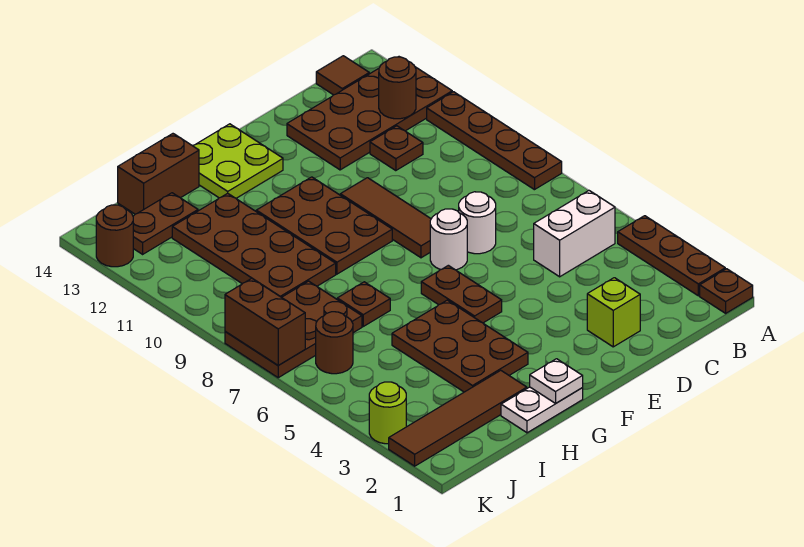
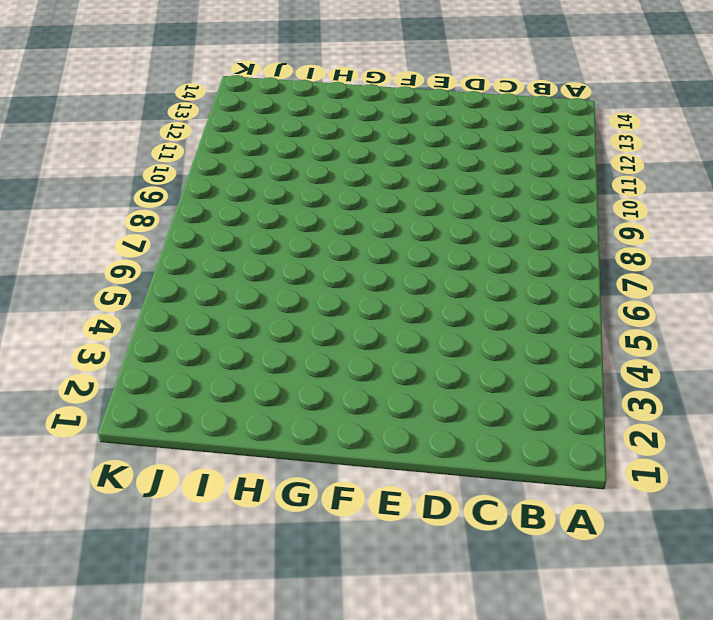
none -> brown 1x1 plate [700,269,753,313]
none -> brown 1x3 plate [618,216,725,296]
none -> brown 1x4 plate [427,92,562,190]

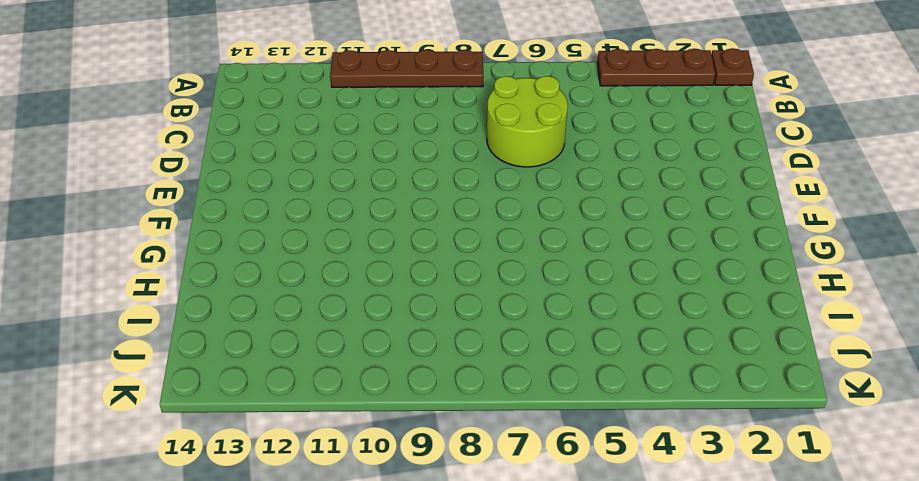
lime 2x2 round brick [487,76,568,167] -> white 1x1 round brick [459,192,496,254]
none -> brown 2x4 plate [287,67,452,170]
none -> white 1x2 brick [534,190,615,277]
none -> brown 1x1 tile [316,56,369,95]

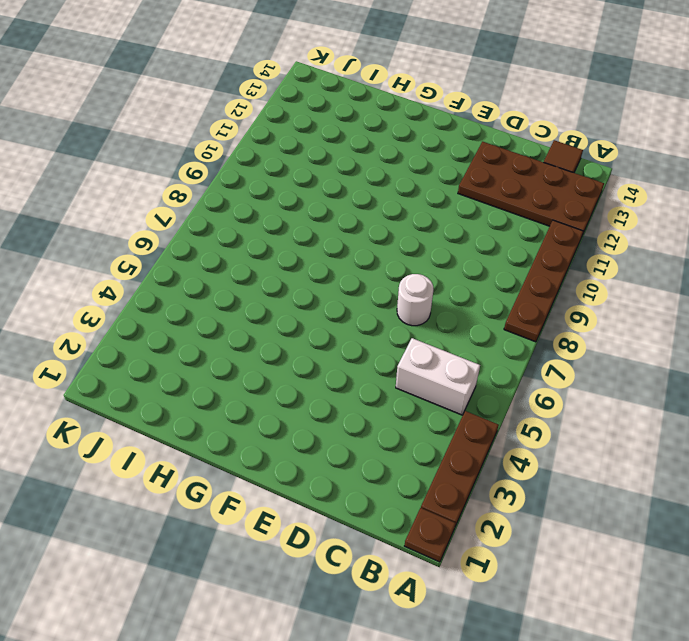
none -> brown 1x1 plate [370,126,423,171]
none -> lime 1x1 brick [587,278,640,347]
none -> white 1x1 round brick [430,209,467,270]

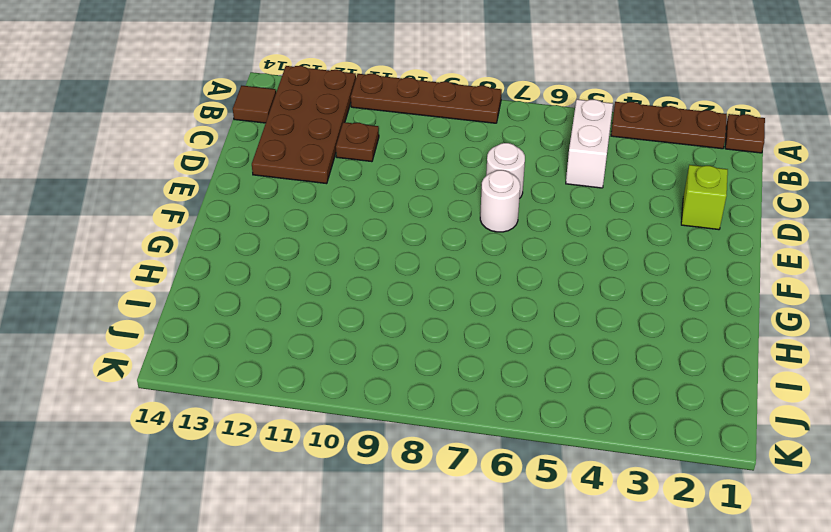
none -> brown 1x3 tile [340,178,431,258]
none -> brown 1x2 plate [421,265,502,323]
none -> brown 2x3 plate [256,177,392,274]

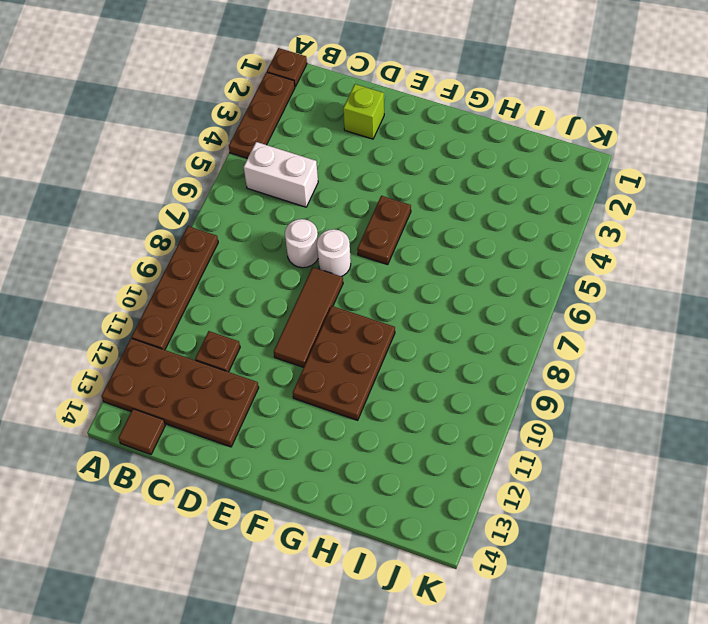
none -> lime 2x2 plate [193,124,283,198]
none -> white 1x2 plate [501,387,583,433]
none -> brown 2x3 plate [392,300,528,392]

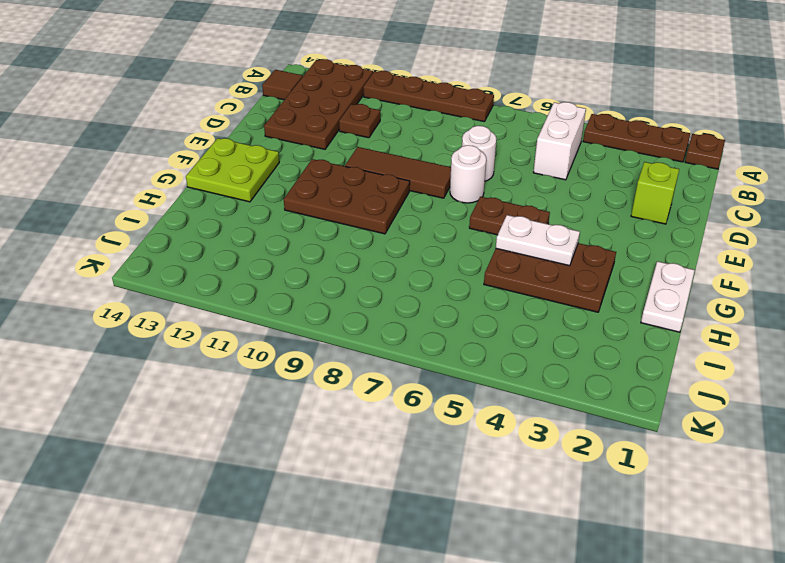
white 1x2 plate [496,215,580,266] -> none
none -> brown 1x4 tile [389,370,527,466]
none -> brown 1x1 plate [337,282,390,326]
none -> brown 2x4 plate [172,193,336,297]

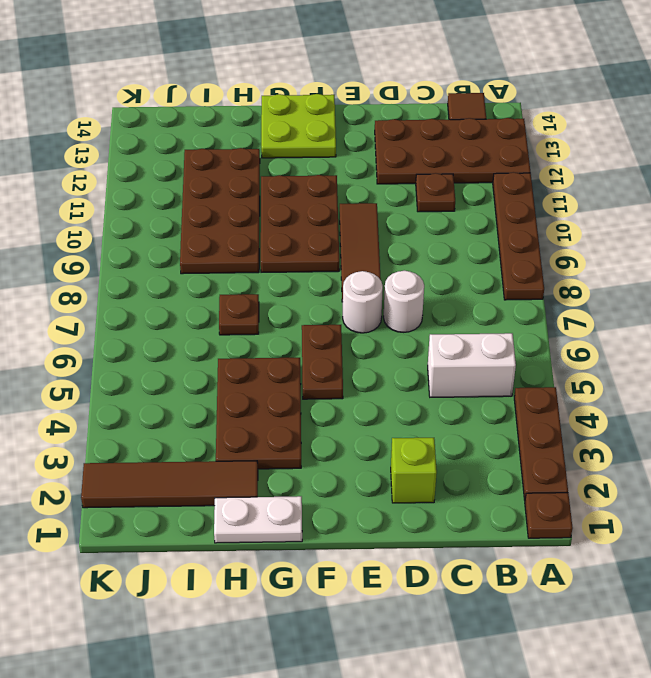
none -> brown 1x2 brick [118,134,199,214]
none -> brown 2x3 plate [225,281,362,378]
none -> brown 1x2 plate [133,193,198,254]

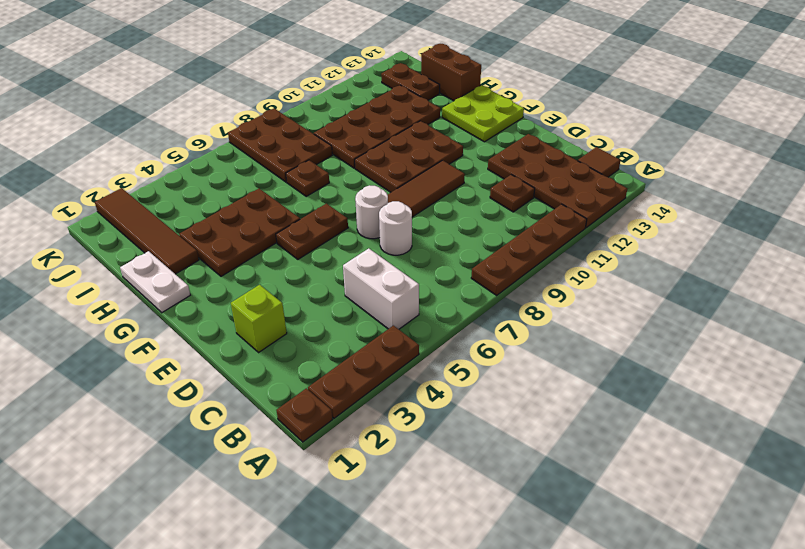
none -> brown 1x1 round brick [316,312,353,374]
none -> lime 1x1 round brick [369,382,406,444]
none -> brown 1x1 round brick [96,205,133,267]

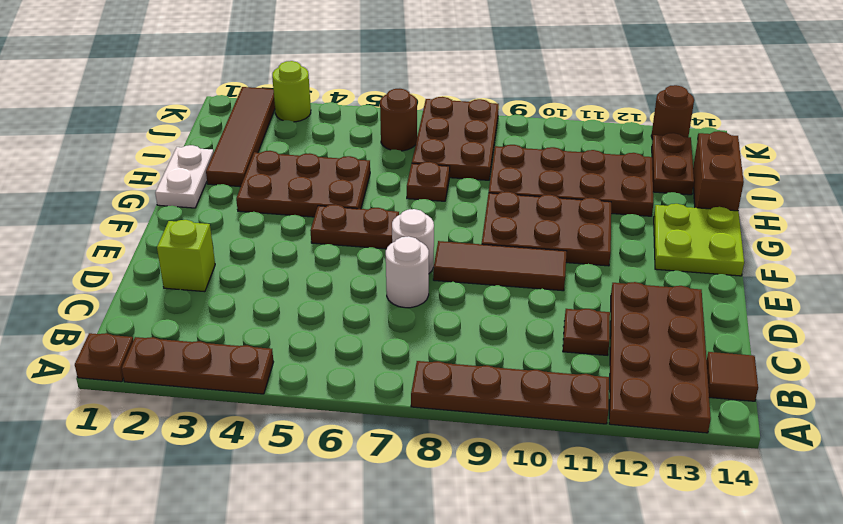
none -> white 1x2 brick [534,190,615,277]
none -> brown 1x1 round brick [379,57,416,119]
none -> white 1x1 plate [530,359,583,403]

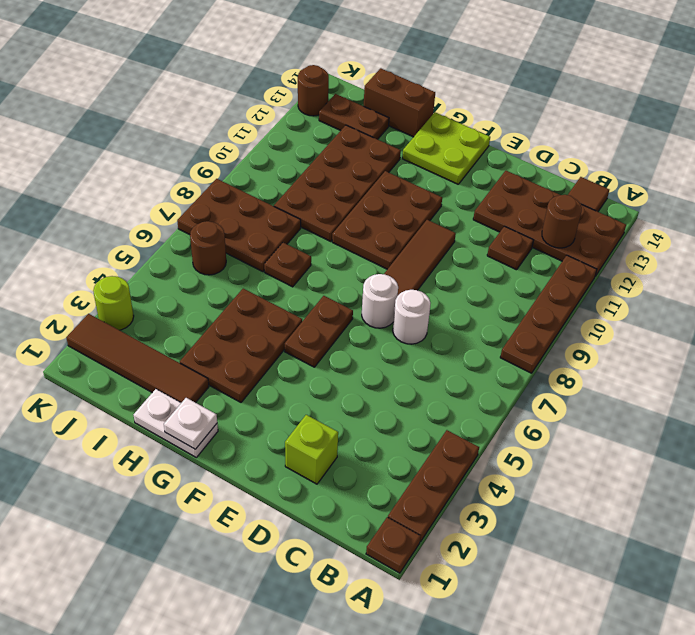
none -> white 1x2 brick [534,190,615,277]
none -> brown 1x2 brick [225,278,305,365]

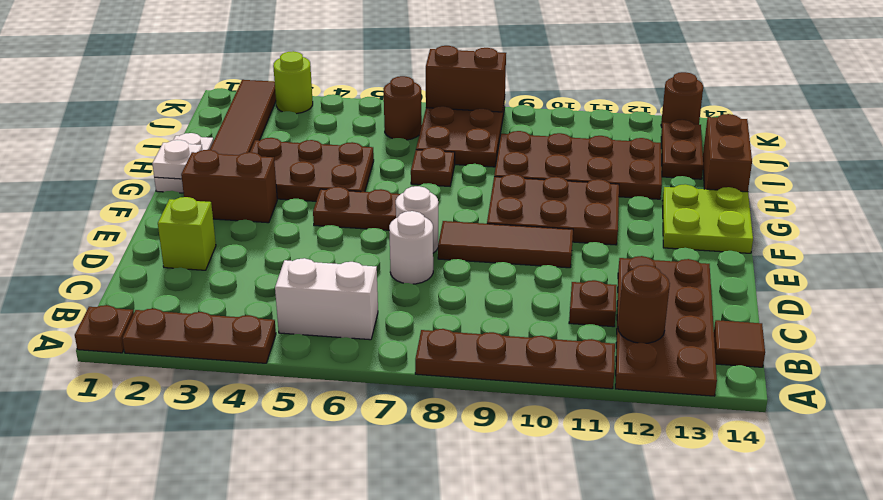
white 1x2 brick [275,258,378,340] -> white 1x2 brick turned to [534,190,615,277]
brown 1x2 brick [181,150,277,223] -> none

